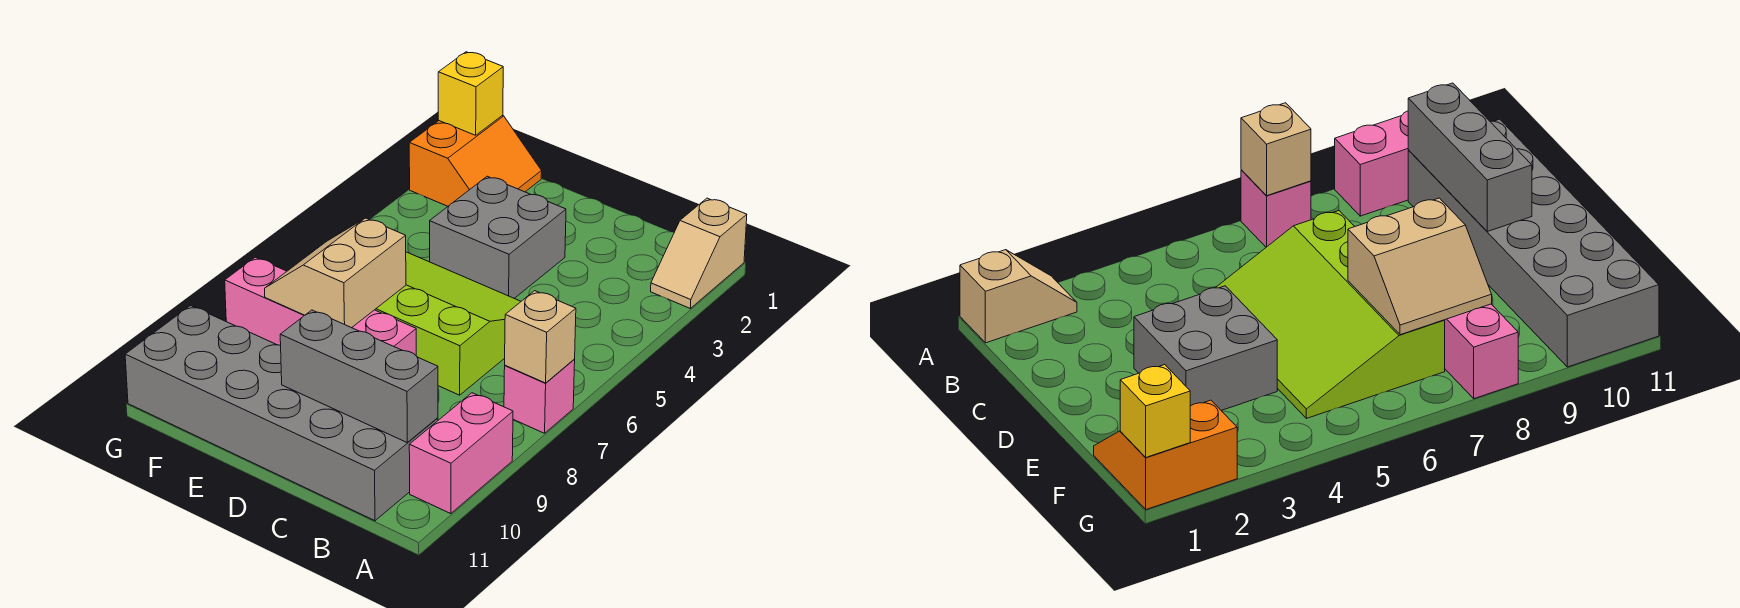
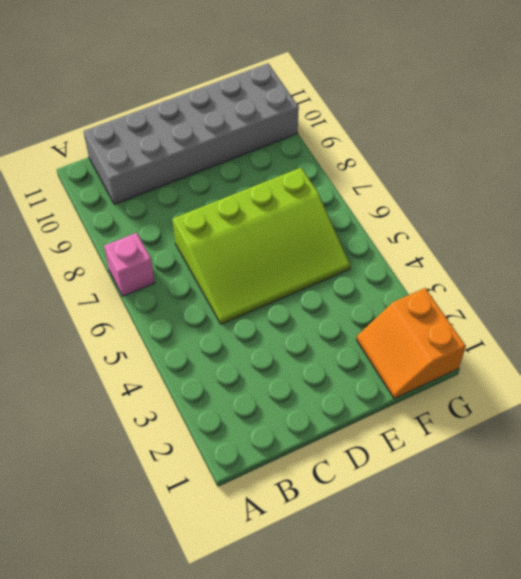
none -> tan 1x2 slope [651,198,747,308]
none -> pink 1x2 brick [409,393,513,514]
none -> grey 2x2 brick [430,176,566,298]

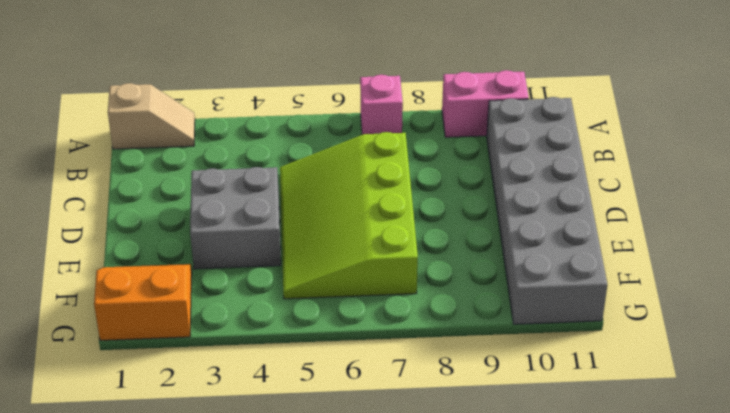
none -> pink 1x4 brick [225,257,416,355]
none -> tan 1x1 brick [505,291,576,383]
none -> grey 1x3 brick [280,310,438,442]

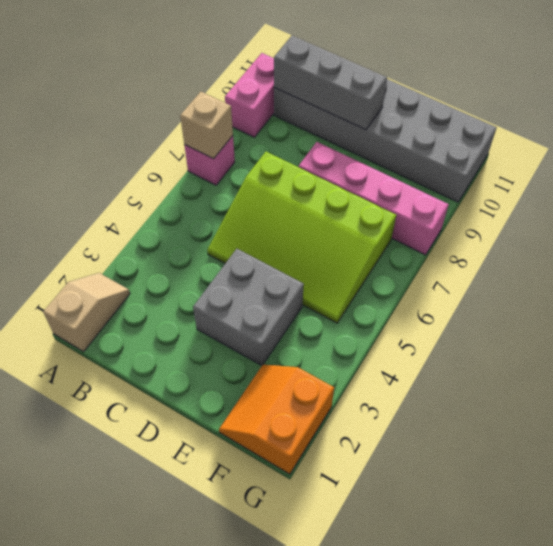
none -> tan 2x2 slope [265,218,406,328]
none -> yellow 1x1 brick [438,52,503,135]

